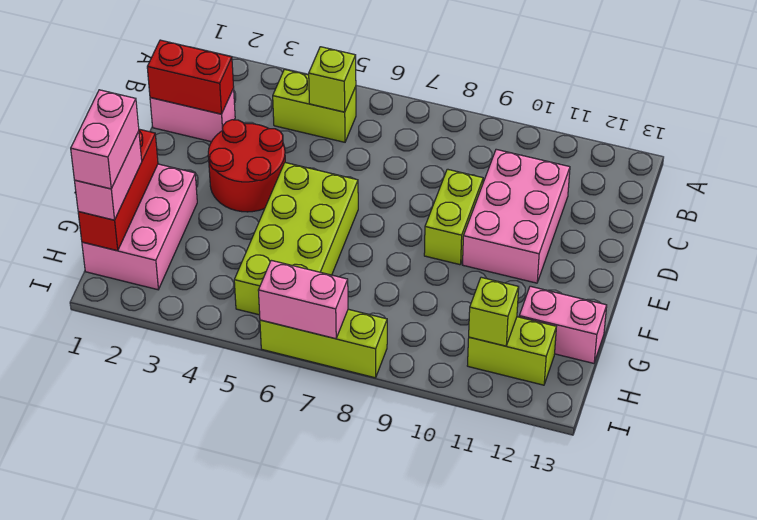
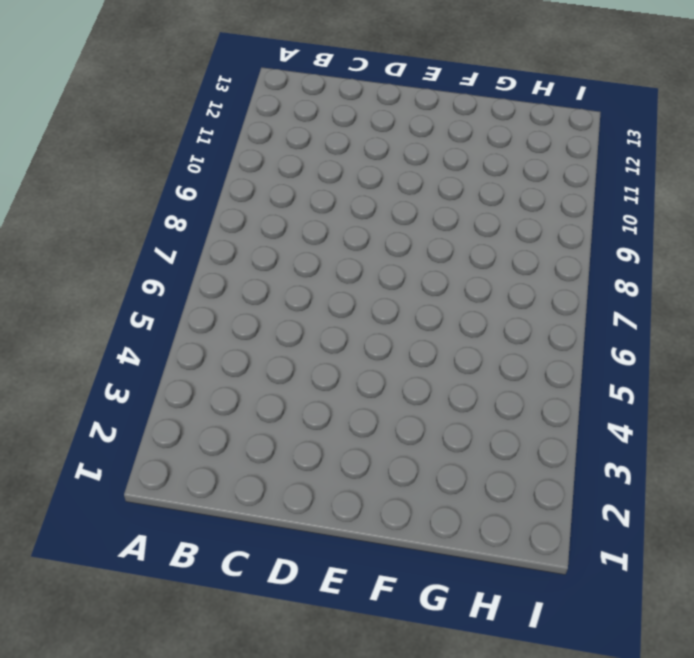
none -> lime 1x2 brick [273,69,356,142]
none -> pink 1x2 brick [150,88,235,142]
none -> pink 2x3 brick [463,149,570,283]

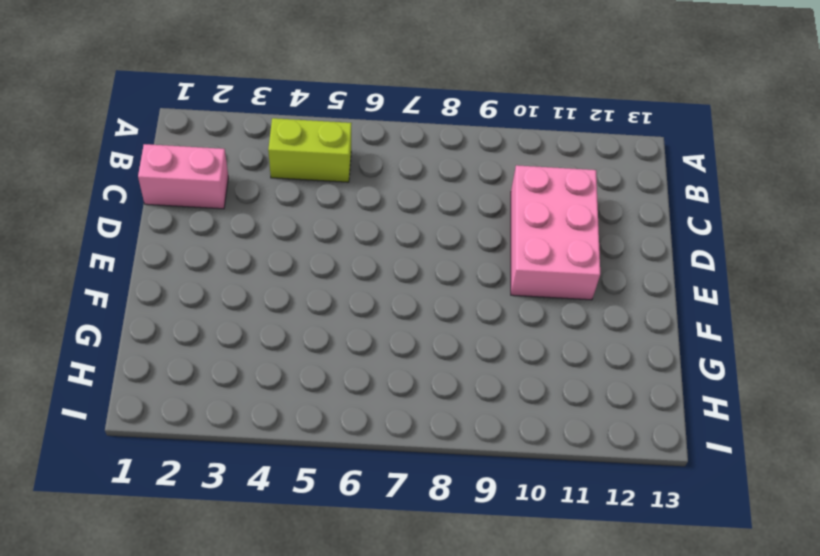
none -> red 2x2 round brick [208,120,285,212]
none -> lime 1x2 brick [424,169,483,265]
none -> lime 2x4 brick [234,163,358,315]

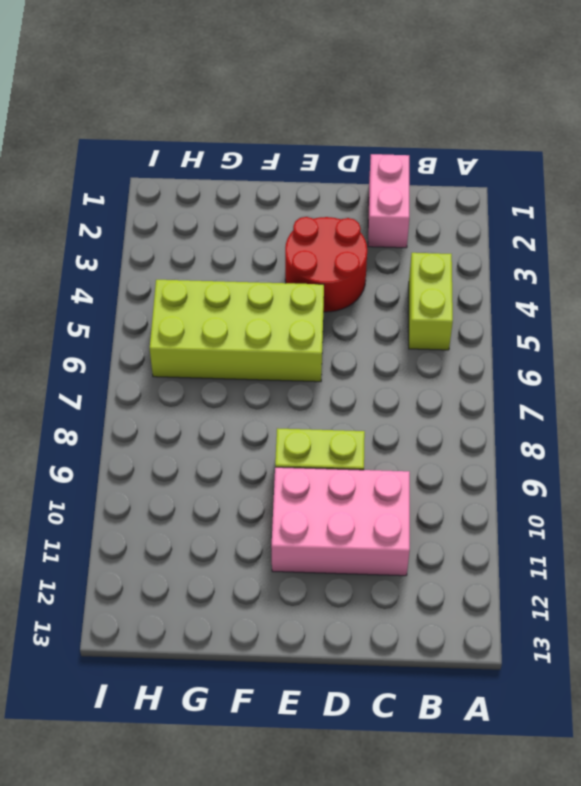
none -> pink 2x3 brick [82,164,197,290]
none -> pink 1x2 brick [519,286,607,363]
none -> lime 1x2 brick [467,317,556,385]

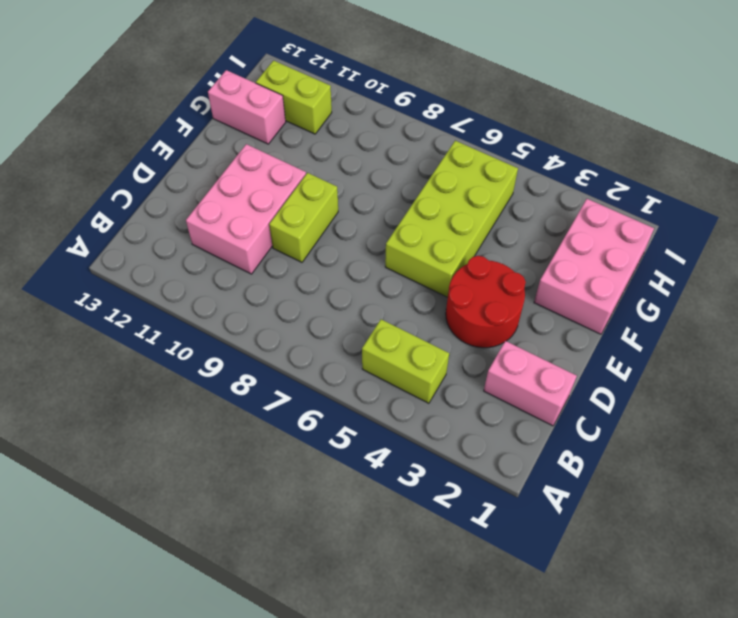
none -> lime 1x3 brick [260,309,387,378]
none -> lime 1x1 brick [309,47,356,112]
none -> red 1x2 brick [147,40,234,114]

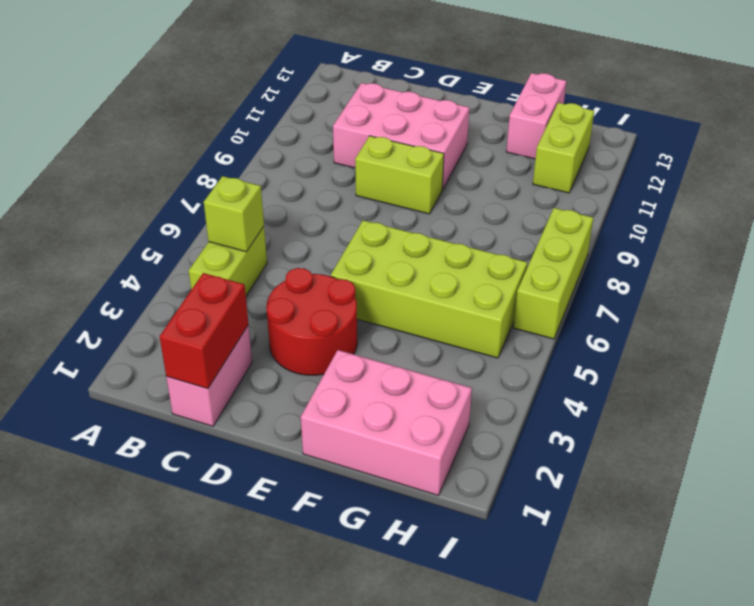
none -> red 1x3 brick [78,129,158,251]
none -> lime 1x1 brick [469,277,519,346]
none -> pink 1x2 brick [258,260,348,339]

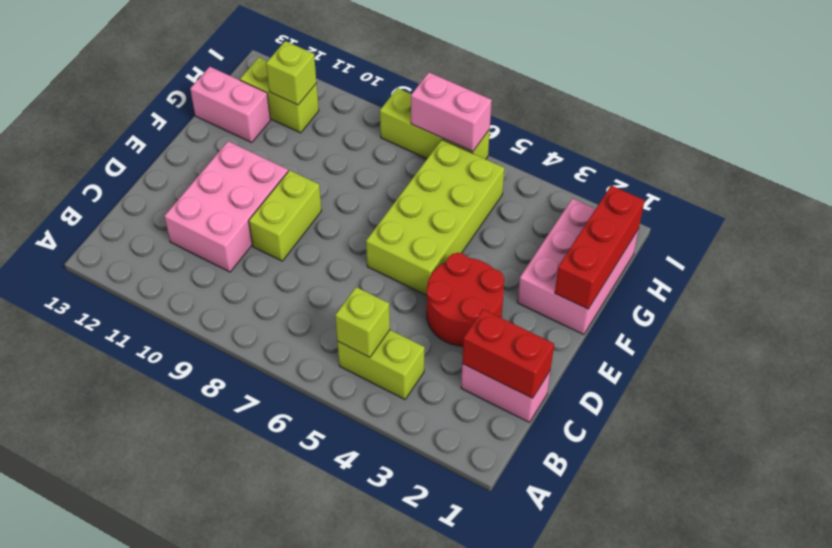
none -> pink 1x2 brick [75,131,142,220]
none -> pink 1x2 brick [71,90,139,189]

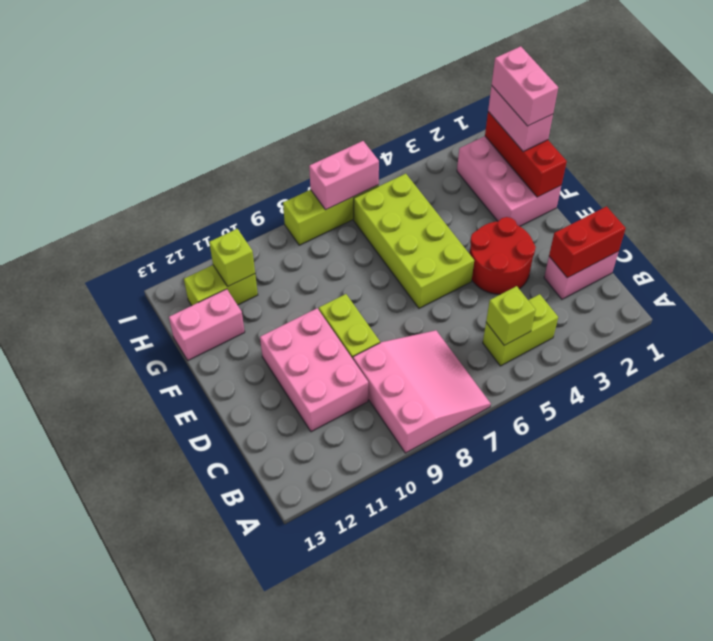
pink 3x3 slope [353,330,491,453] -> none

